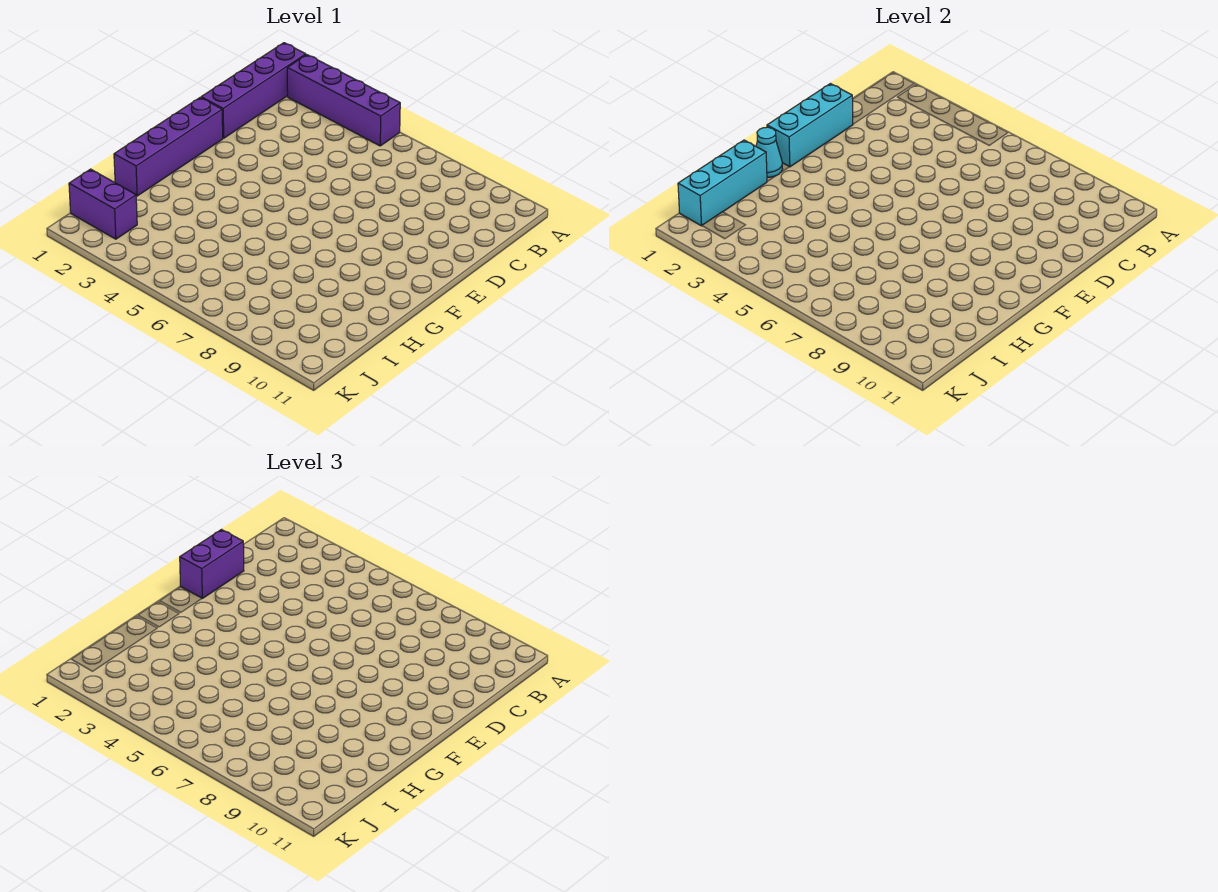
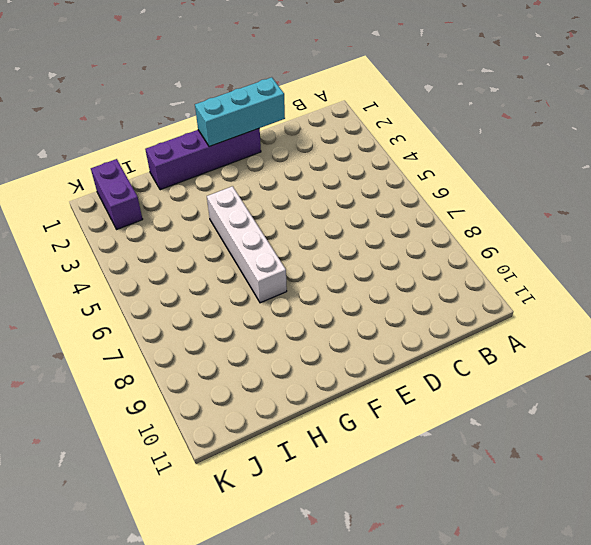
white 1x4 brick [207,186,287,303] -> none
none -> purple 1x4 brick [201,43,306,138]
none -> purple 1x4 brick [287,55,400,146]

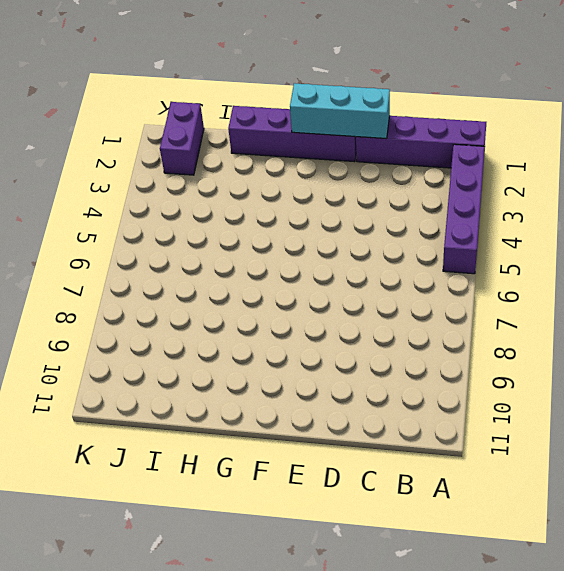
none -> cyan 1x1 cone [756,127,782,177]
none -> cyan 1x3 brick [678,140,767,226]

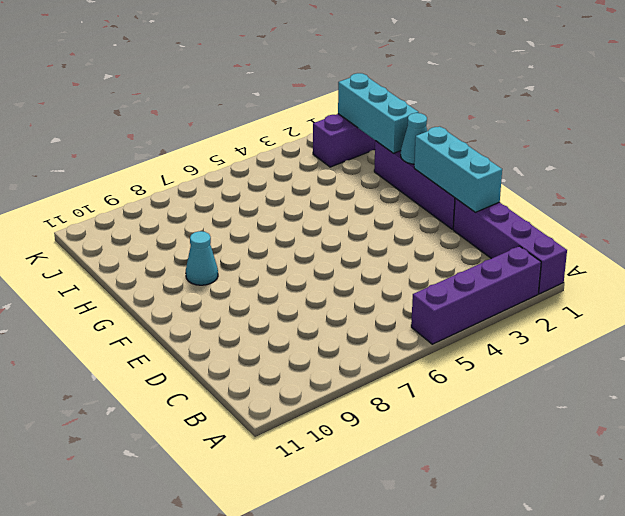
cyan 1x1 cone [186,231,218,285] -> none
none -> purple 1x2 brick [180,530,244,598]

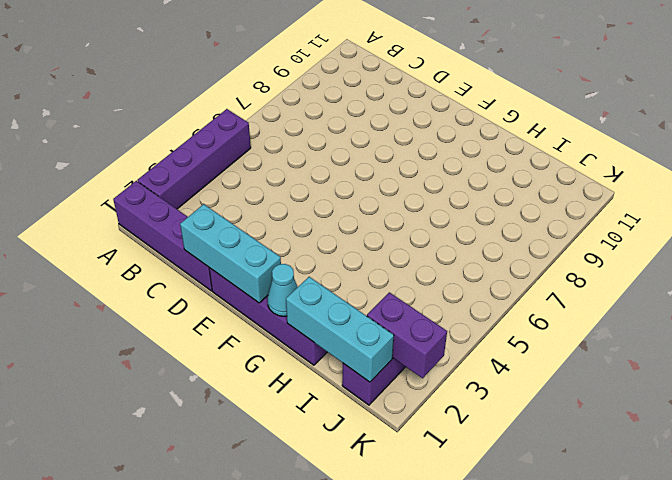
purple 1x2 brick [367,292,447,378] -> purple 1x2 brick moved to [180,530,244,598]

